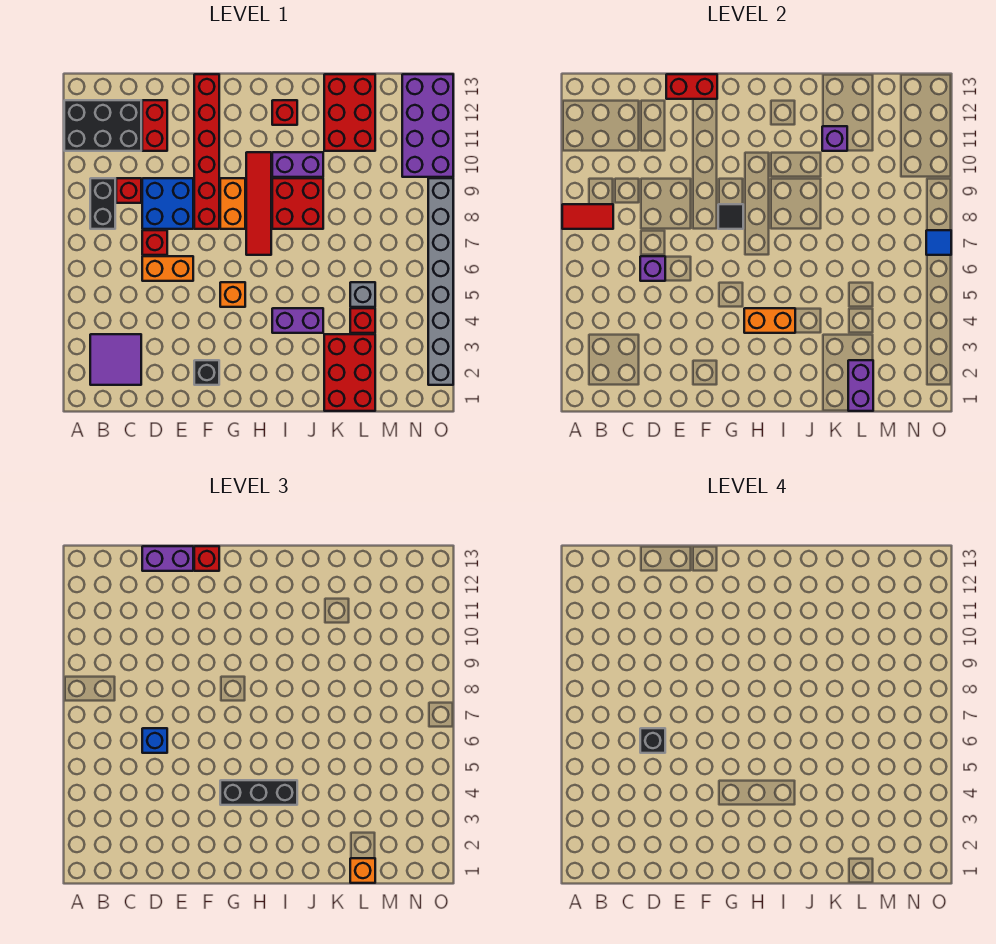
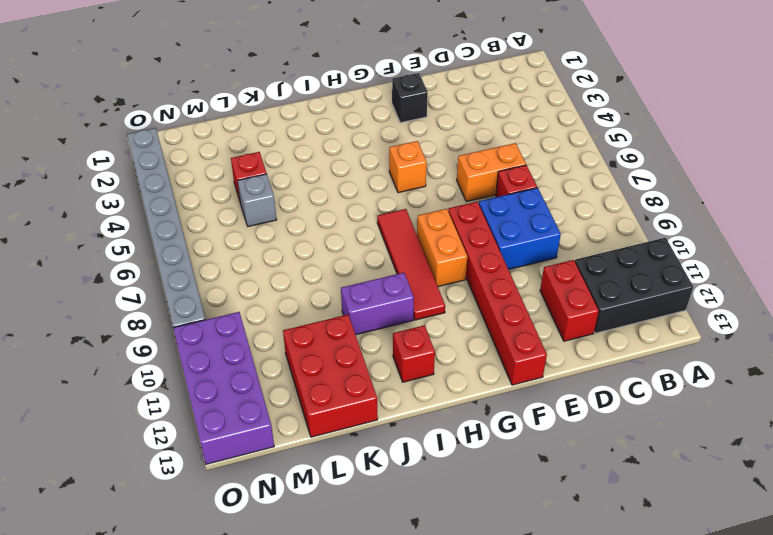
none -> purple 2x2 tile [90,334,141,385]
none -> black 1x2 brick [90,178,115,229]
none -> red 1x1 brick [116,178,141,203]
none -> purple 1x2 brick [272,308,323,333]

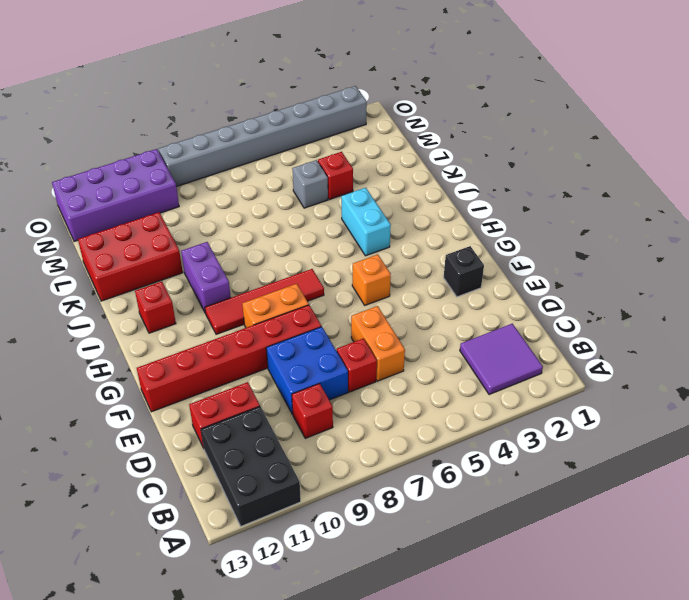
cyan 1x2 brick [341,188,391,256] -> purple 1x2 brick [272,308,323,333]
none -> black 1x2 brick [90,178,115,229]
none -> red 2x2 brick [272,178,323,229]
none -> red 2x3 brick [324,334,375,411]
none -> red 1x2 tile [562,204,613,229]

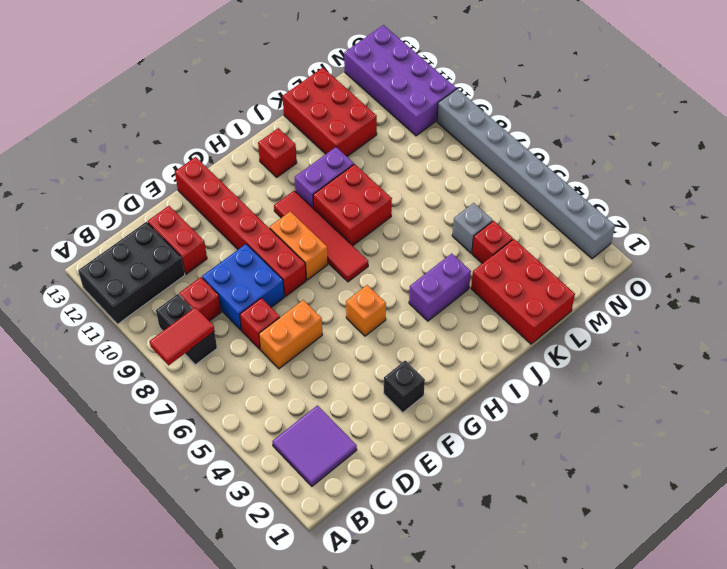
none -> purple 1x1 brick [640,256,665,281]
none -> red 1x2 brick [666,74,717,99]
none -> black 1x1 tile [718,204,743,229]
none -> orange 1x2 brick [744,308,795,333]

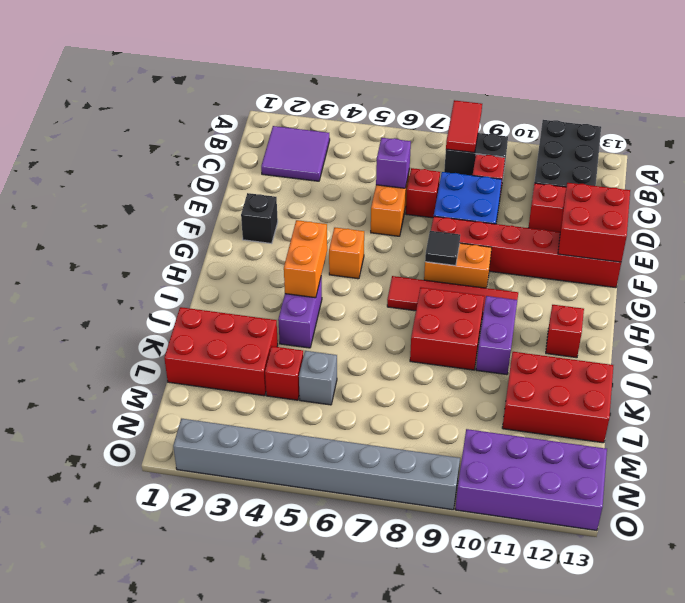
red 2x2 brick [558,183,630,262] -> red 1x2 brick [666,74,717,99]
none -> purple 1x1 brick [822,126,847,151]
none -> purple 1x2 brick [848,360,873,411]
none -> blue 1x1 tile [926,230,951,255]
none -> blue 1x1 brick [142,728,167,753]

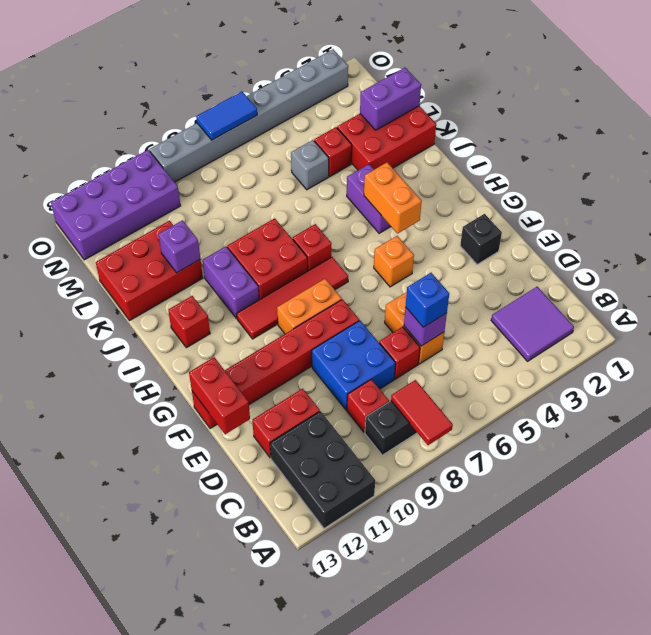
red 1x1 brick [293,224,332,271] -> red 1x1 brick moved to [194,546,219,571]
blue 1x2 tile [196,92,257,140] -> blue 1x1 tile [926,230,951,255]
none -> black 1x1 tile [718,204,743,229]
none -> purple 1x2 brick [142,546,193,571]
none -> black 1x3 brick [220,780,297,805]
none -> orange 1x1 brick [350,858,375,883]

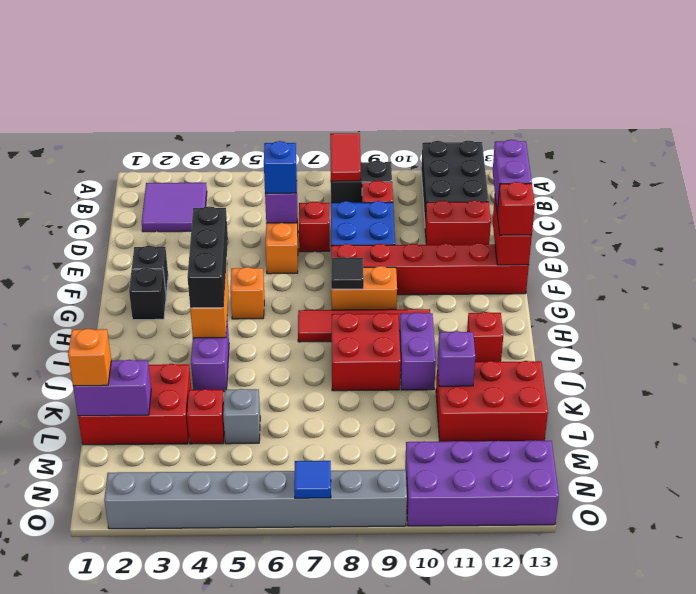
black 1x1 brick [129,268,166,320] -> black 1x1 brick moved to [640,728,665,753]

